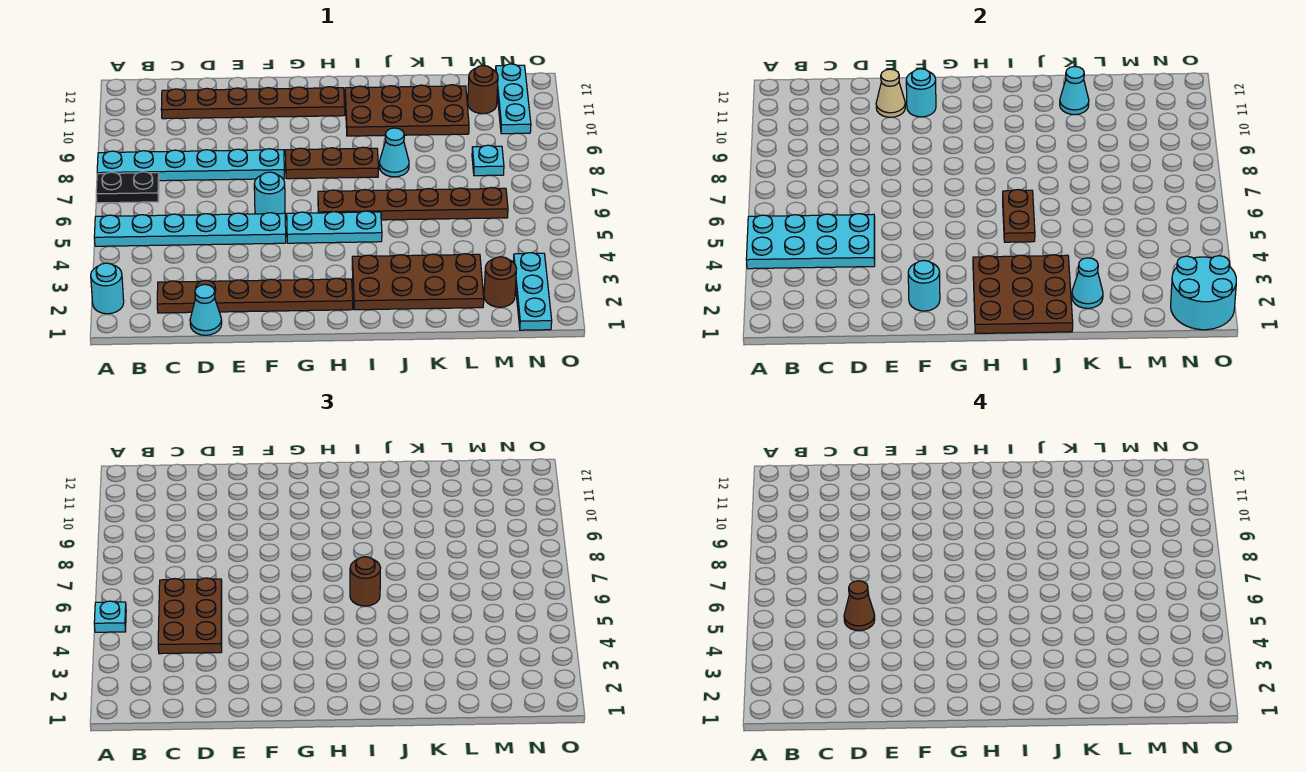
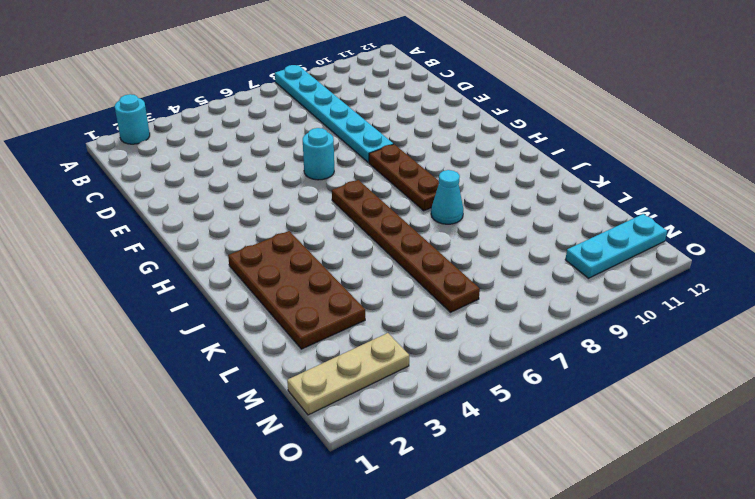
tan 1x3 plate [287,333,409,415] -> cyan 1x3 plate [513,253,552,330]
none -> cyan 1x6 plate [94,213,286,246]
none -> black 1x2 plate [96,172,159,203]
none -> brown 1x6 plate [157,278,353,313]
none -> brown 1x6 plate [161,87,345,119]

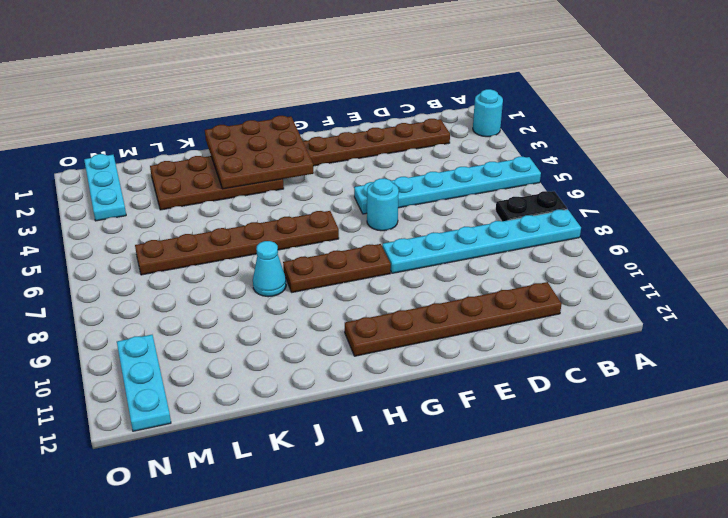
none -> cyan 1x1 cone [190,284,222,335]
none -> cyan 1x3 plate [287,211,382,243]
none -> brown 2x4 plate [345,85,469,136]
none -> brown 1x1 round brick [484,257,516,307]

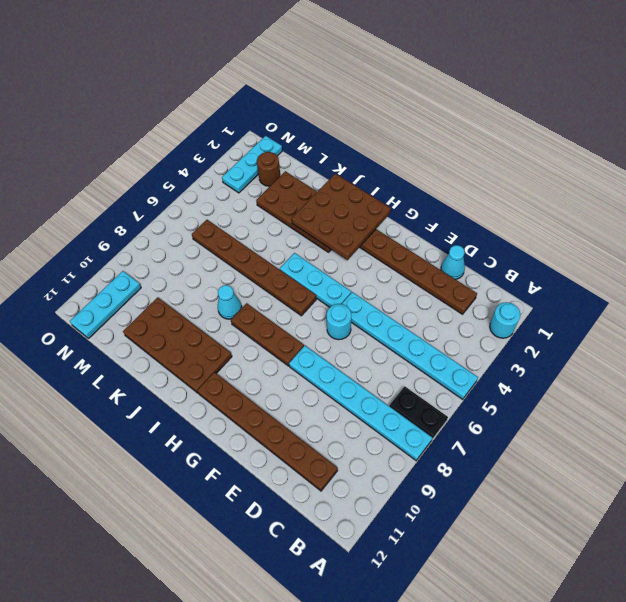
none -> cyan 1x1 plate [472,145,504,176]
none -> brown 1x1 round brick [468,66,498,114]
none -> cyan 2x4 plate [746,214,875,269]
none -> tan 1x1 cone [876,69,905,117]

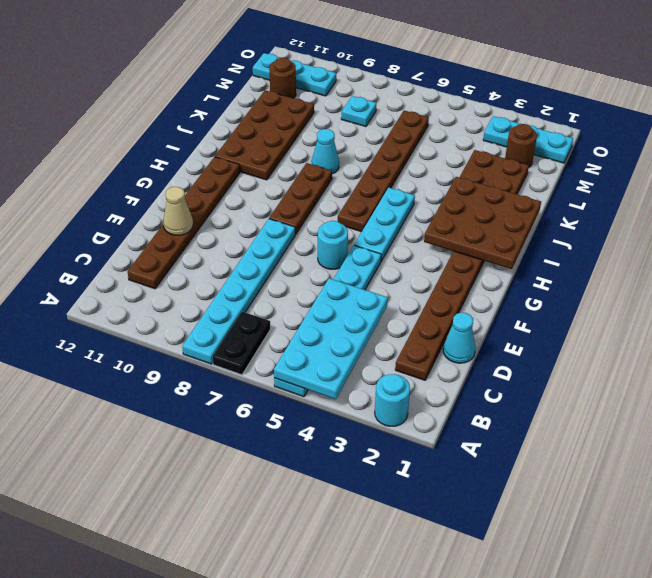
none -> cyan 1x1 round brick [908,260,940,311]
none -> cyan 1x1 round brick [906,69,936,117]
none -> brown 1x2 plate [1003,190,1035,242]
none -> cyan 1x1 cone [1072,258,1103,308]

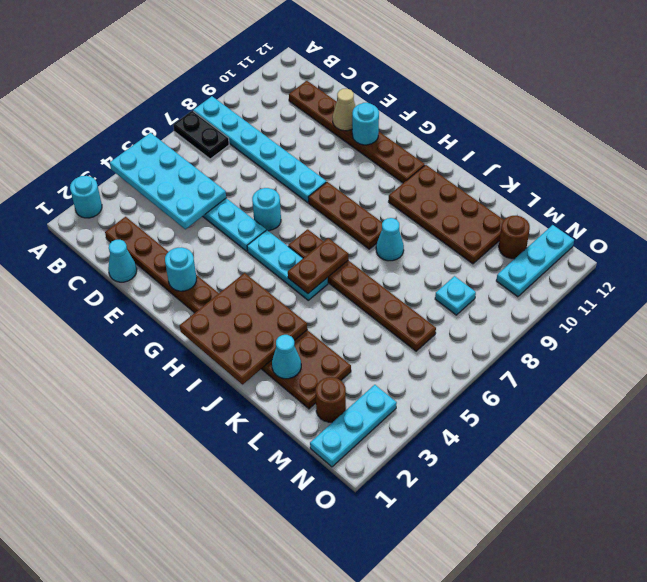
none -> cyan 1x1 cone [1060,66,1089,115]
none -> cyan 2x2 round brick [1171,256,1236,330]
none -> cyan 1x1 plate [94,601,126,632]
none -> brown 2x3 plate [158,578,222,654]

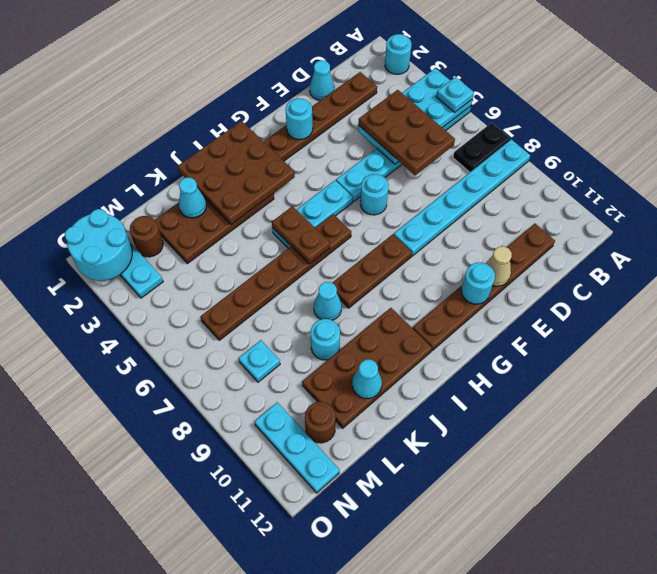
cyan 1x1 round brick [311,319,340,360] -> none
none -> brown 1x1 round brick [350,557,380,606]
none -> brown 1x1 cone [844,581,875,631]

